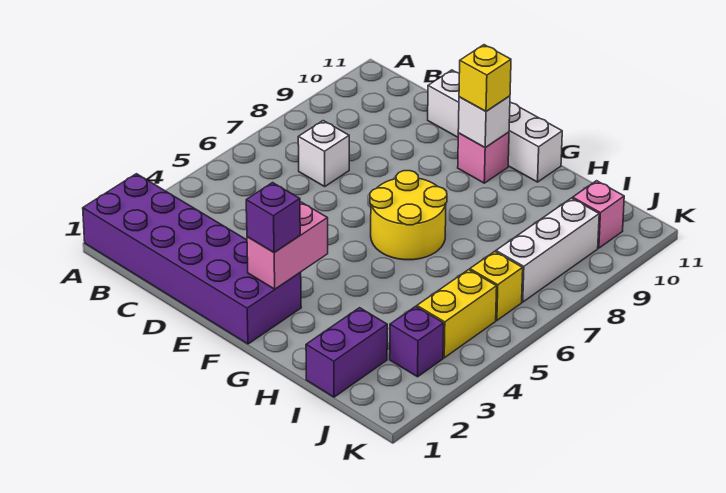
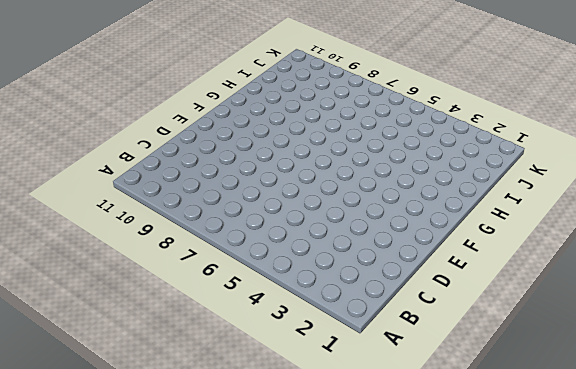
none -> purple 2x6 brick [83,174,301,344]
none -> white 1x1 brick [298,121,349,186]
none -> white 1x4 brick [428,70,562,182]

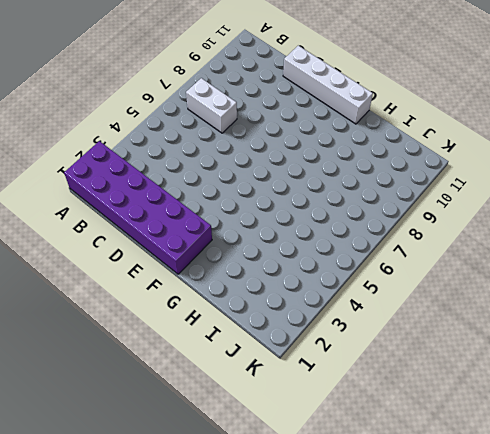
white 1x2 brick [186,78,237,133] -> white 1x1 brick [298,121,349,186]
none -> yellow 2x2 round brick [370,171,447,260]
none -> pink 1x1 brick [458,132,509,183]
none -> purple 1x2 brick [306,308,387,397]

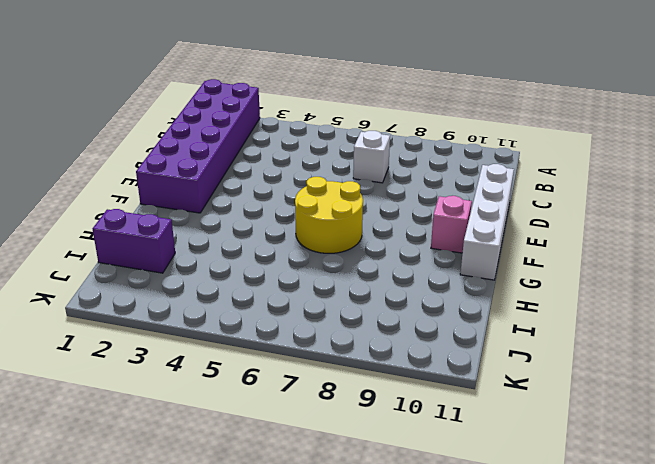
none -> purple 1x1 brick [390,306,444,377]
none -> yellow 1x2 brick [417,270,497,358]
none -> yellow 1x1 brick [470,251,523,320]

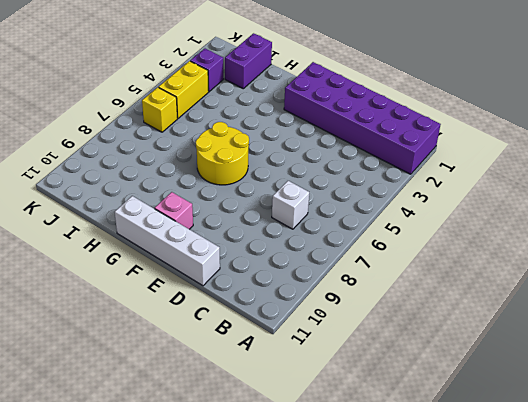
none -> white 1x3 brick [496,198,599,302]
none -> pink 1x1 brick [573,181,624,248]
none -> pink 1x2 brick [247,202,328,289]

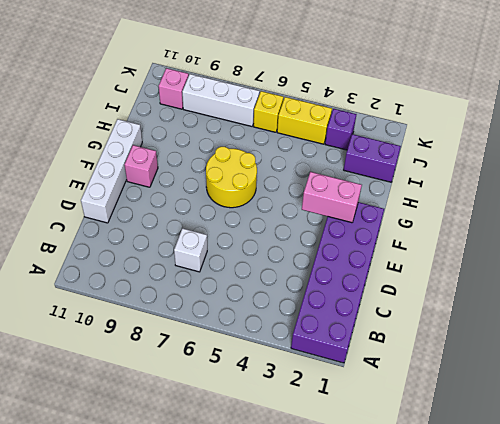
none -> white 1x1 brick [458,96,510,148]
none -> purple 1x1 brick [246,183,300,252]
none -> yellow 1x1 brick [459,45,511,111]

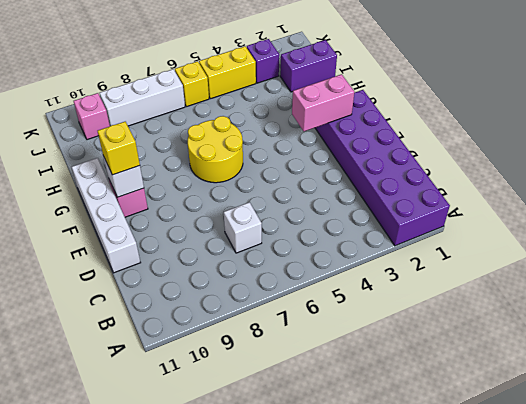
none -> purple 1x1 brick [246,183,300,252]

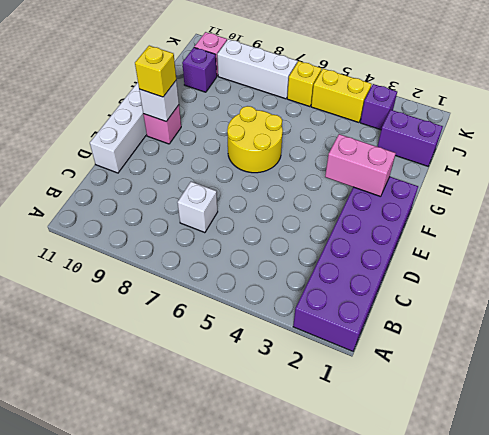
purple 1x1 brick [182,48,217,92] -> purple 1x1 brick moved to [246,183,300,252]

